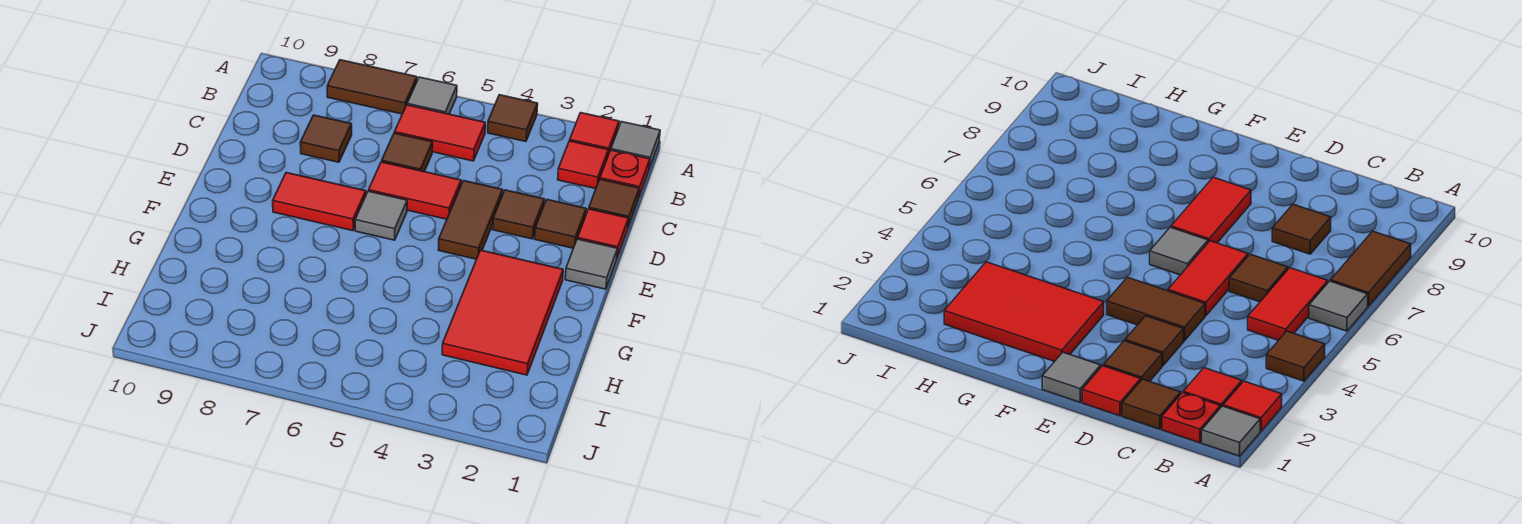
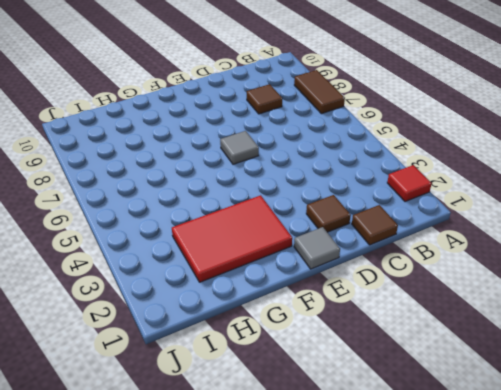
none -> grey 1x1 tile [611,122,660,168]
none -> brown 1x1 tile [488,95,538,142]
none -> grey 1x1 tile [407,77,457,114]

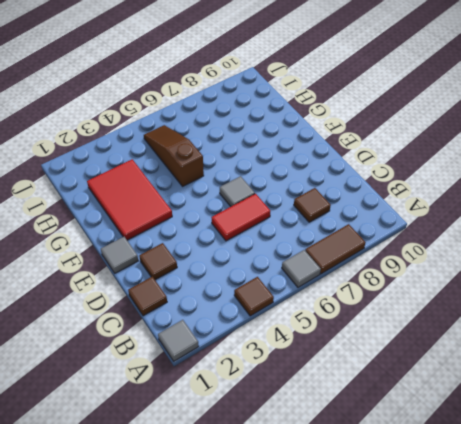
brown 1x3 slope [144,125,204,186] -> none
none -> red 1x1 tile [570,113,619,155]
none -> red 1x1 plate [600,150,650,198]
none -> red 1x1 tile [558,141,608,189]

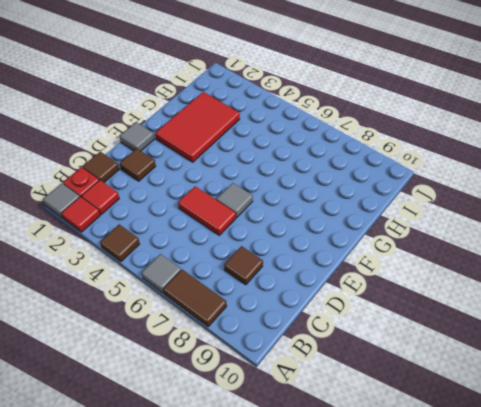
none -> red 1x2 tile [394,105,485,161]
none -> brown 1x1 tile [382,133,433,172]
none -> red 1x1 tile [577,209,628,257]

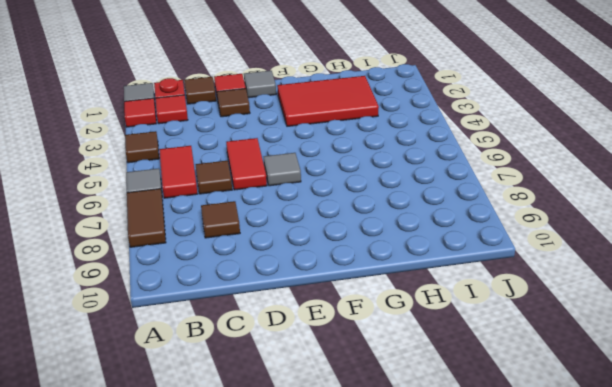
none -> brown 1x1 tile [493,190,544,239]
none -> brown 1x2 tile [438,181,503,259]
none -> red 1x2 tile [273,173,366,231]

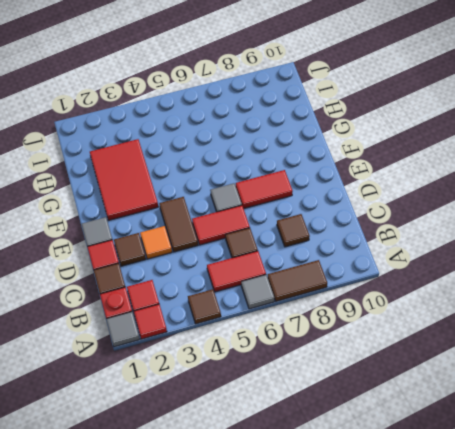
orange 1x1 tile [140,226,172,259] -> brown 1x1 tile [493,190,544,239]

